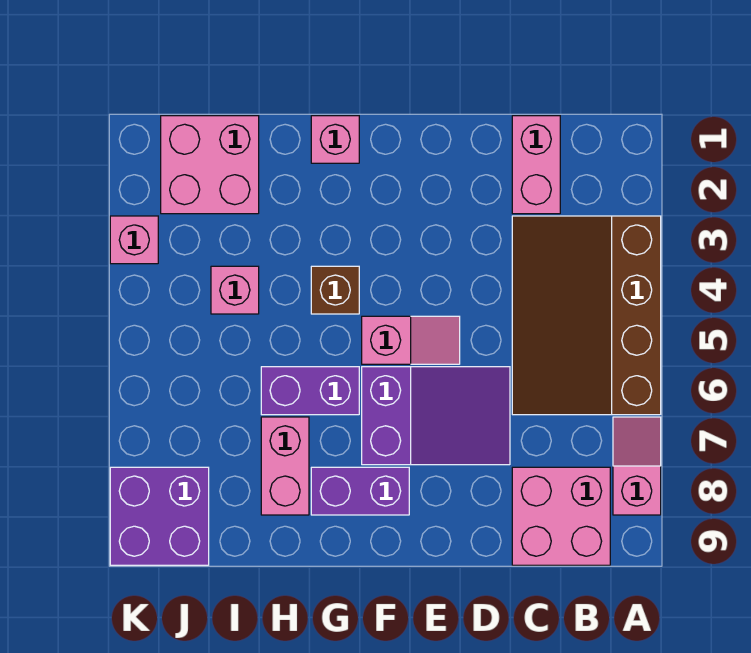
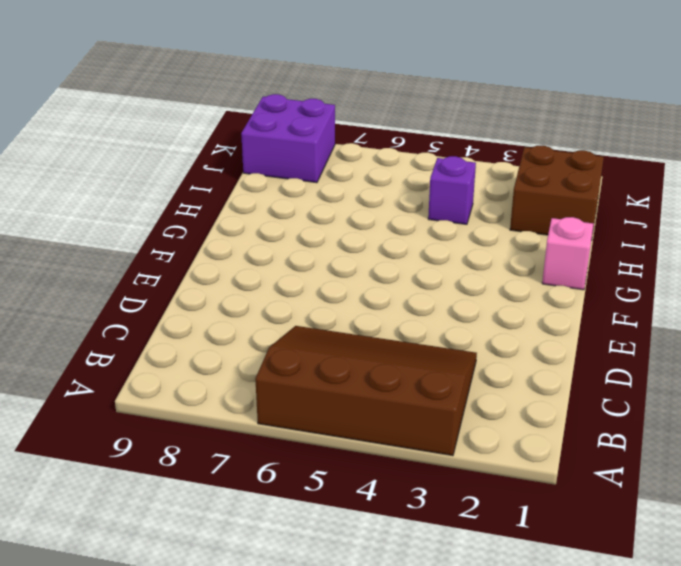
brown 2x2 brick [510,146,604,240] -> pink 2x2 brick [161,116,259,214]
purple 1x1 brick [428,156,476,224] -> pink 1x1 brick [211,266,259,314]
none -> pink 1x2 slope [613,417,661,515]
none -> pink 2x2 brick [512,467,610,565]
none -> pink 1x2 brick [512,116,560,214]

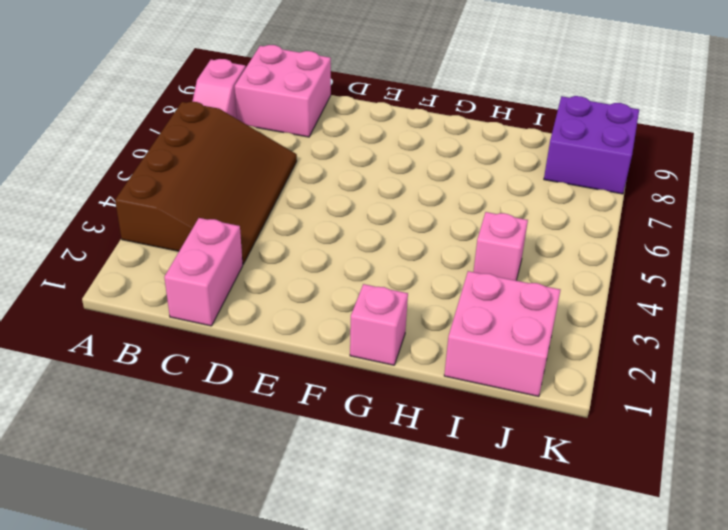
none -> purple 2x3 slope [362,367,510,465]
none -> pink 1x2 slope [362,316,460,364]
none -> purple 1x2 brick [311,467,409,515]

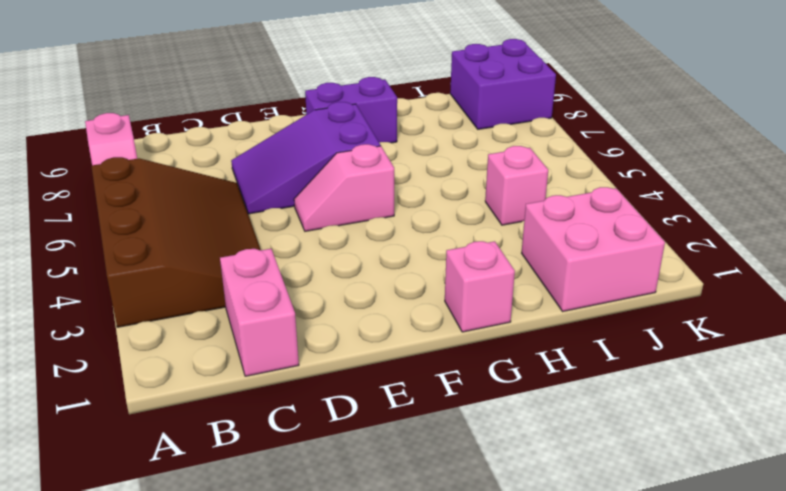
none -> pink 2x2 brick [512,467,610,565]
none -> brown 1x1 brick [311,266,359,314]
none -> purple 1x2 brick [261,367,359,415]

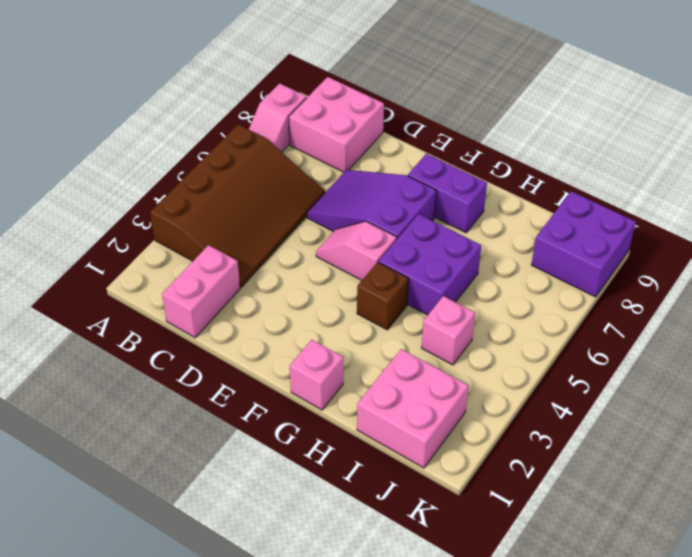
purple 2x2 brick [379,214,481,315] -> purple 1x2 brick [261,367,359,415]
none -> pink 1x2 brick [261,417,309,515]
none -> pink 1x1 brick [110,216,158,264]

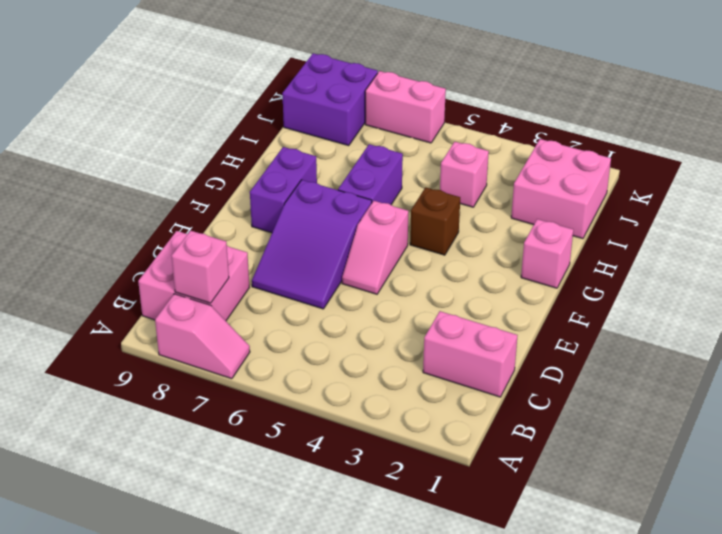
pink 1x1 brick [172,231,229,303] -> pink 1x1 brick moved to [110,216,158,264]
pink 1x2 brick [365,71,446,143] -> pink 1x2 brick moved to [261,417,309,515]
none -> brown 3x4 slope [512,216,661,415]

